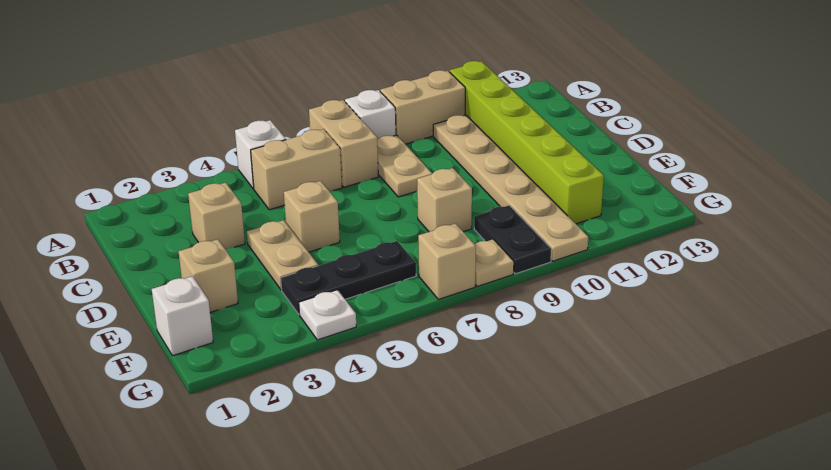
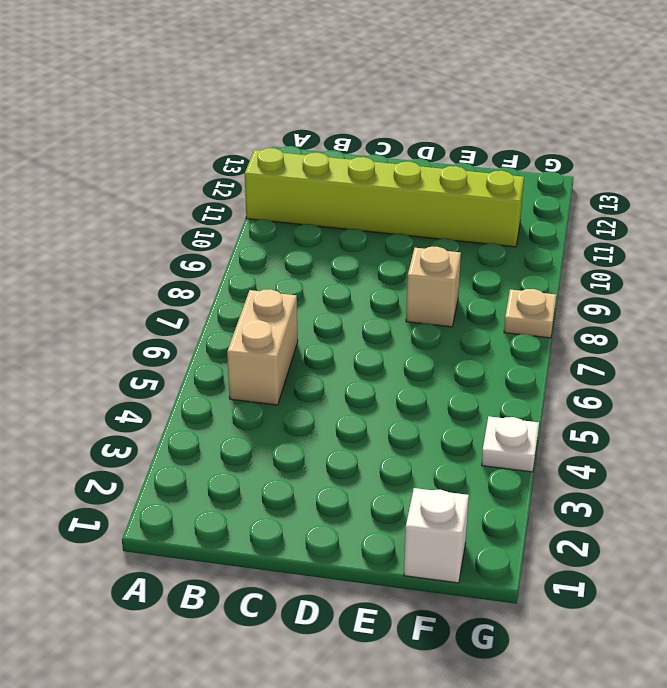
none -> white 1x1 brick [235,120,286,189]
none -> tan 1x2 brick [309,100,378,187]
none -> white 1x1 brick [345,90,396,139]

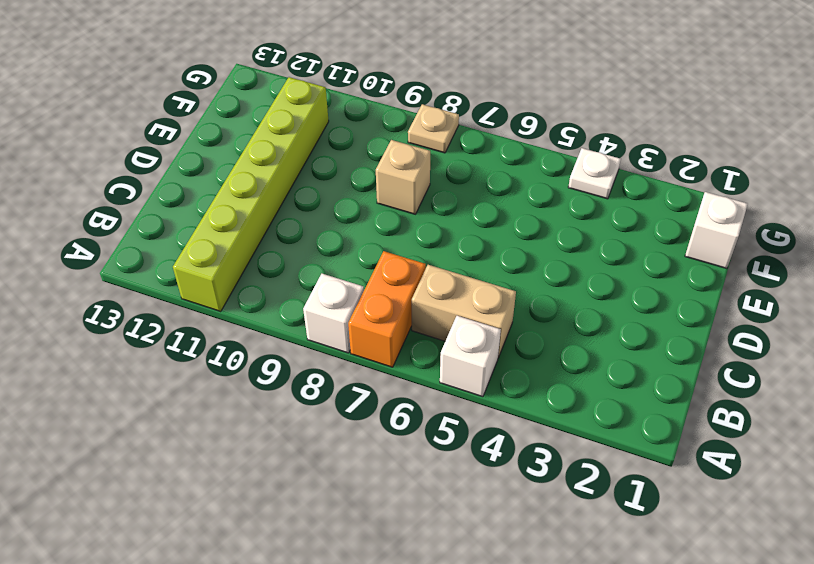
orange 1x2 brick [348,251,426,367] -> tan 1x2 brick [309,100,378,187]
none -> tan 1x2 brick [380,70,465,144]
none -> tan 1x2 plate [377,135,432,197]
none -> tan 1x6 plate [433,115,588,261]

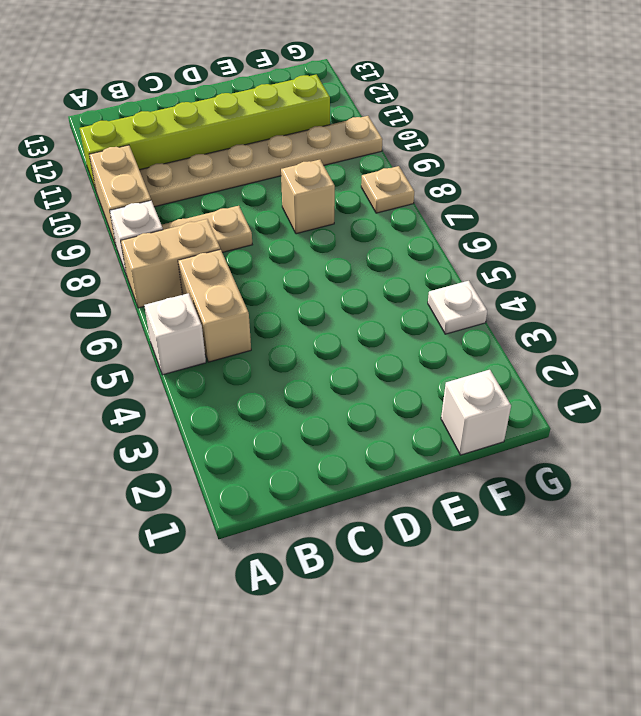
none -> tan 1x1 brick [188,183,245,250]
none -> tan 1x2 plate [247,220,318,290]
none -> tan 1x1 brick [284,181,340,252]

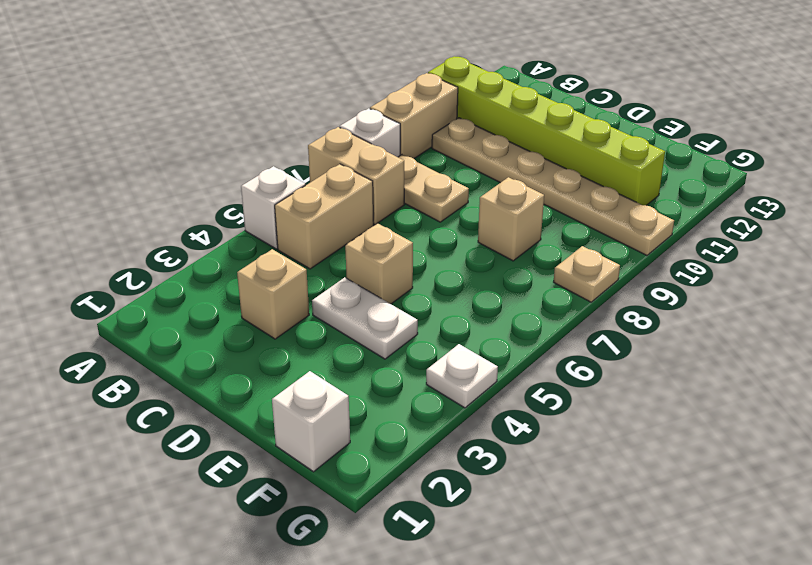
white 1x2 plate [312,277,418,359] -> tan 1x2 plate [247,220,318,290]
none -> tan 1x1 brick [178,239,238,312]
none -> black 1x3 plate [281,241,416,314]
none -> black 1x2 plate [474,205,551,274]

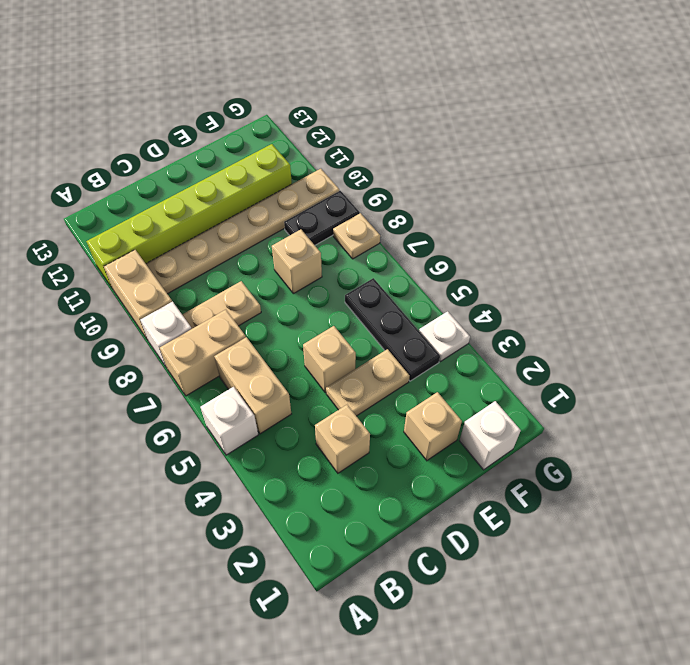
none -> tan 1x1 brick [418,224,476,299]

